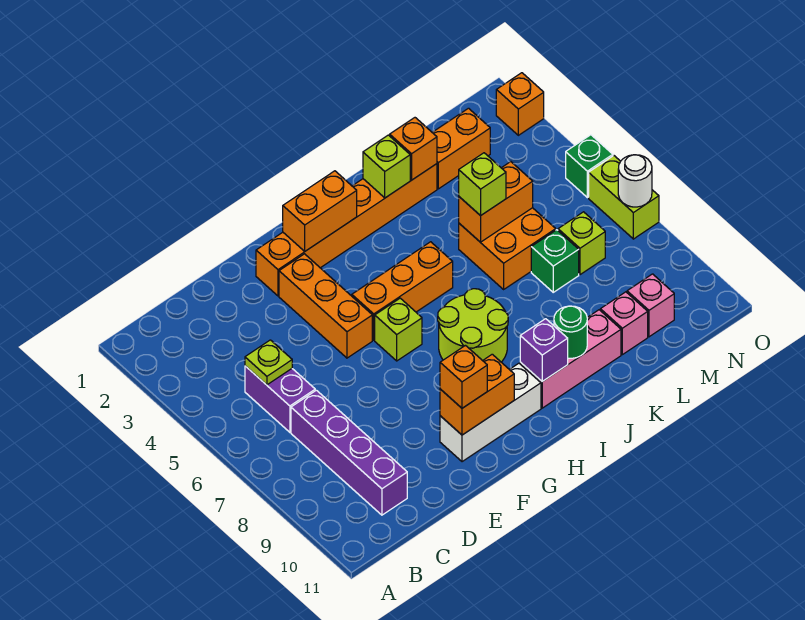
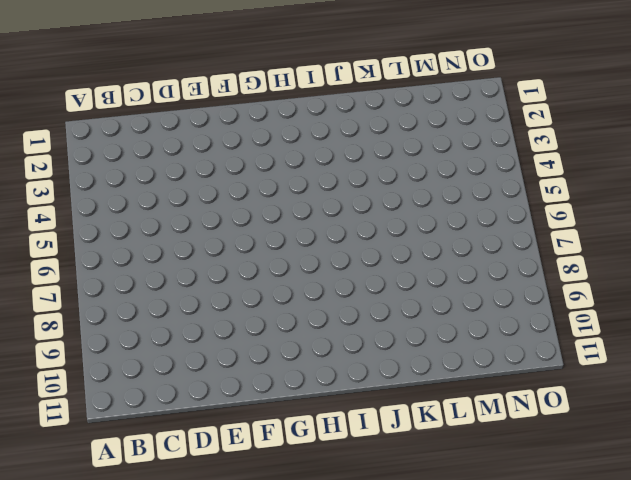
none -> purple 1x2 brick [245,366,315,432]
none -> purple 1x4 brick [291,390,407,515]
none -> orange 1x6 brick [256,164,437,296]

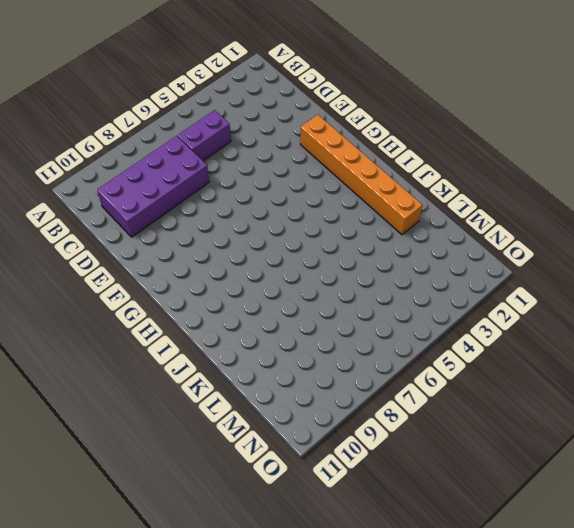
purple 2x4 brick [97,136,209,237] -> purple 1x4 brick [291,390,407,515]
none -> orange 1x3 brick [279,254,372,358]
none -> white 1x3 brick [440,363,541,462]
none -> orange 1x3 brick [352,242,453,340]

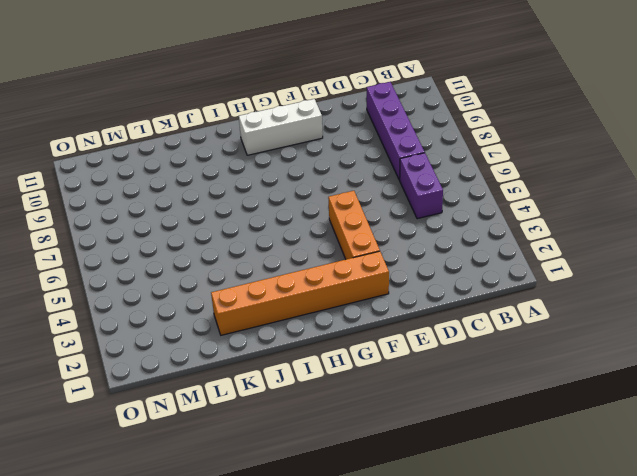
none -> orange 1x3 brick [352,242,453,340]
none -> lime 1x1 brick [375,298,422,361]
none -> lime 2x2 round brick [438,289,508,362]

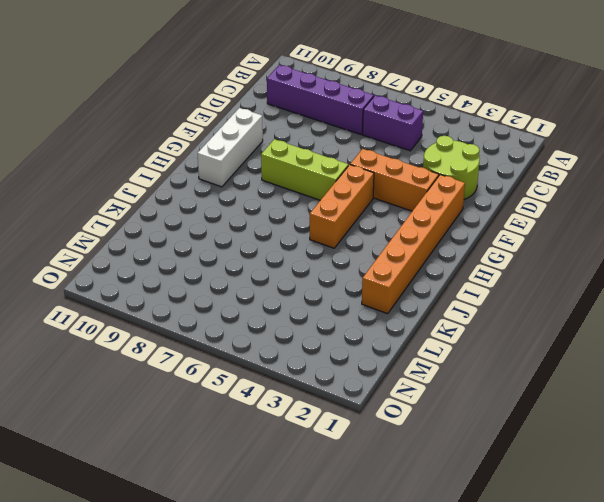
lime 2x2 round brick [423,136,480,199] -> lime 2x2 round brick moved to [438,289,508,362]
lime 1x3 brick [261,139,348,200] -> lime 1x1 brick [375,298,422,361]
none -> pink 1x3 brick [520,310,621,408]
none -> orange 2x2 brick [459,208,556,289]
none -> orange 1x2 brick [432,108,490,189]

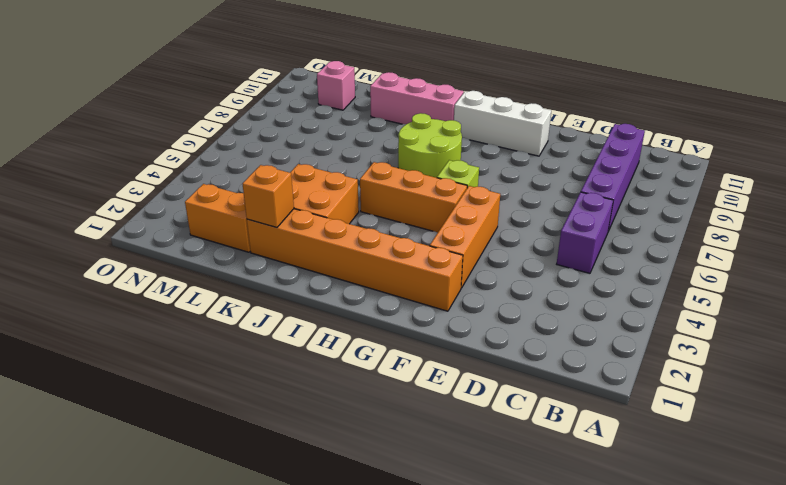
orange 2x2 brick [290,164,359,224] -> orange 2x2 brick moved to [459,208,556,289]
none -> green 1x1 brick [531,230,579,292]
none -> pink 1x1 brick [600,292,648,355]
none -> lime 1x1 brick [558,212,605,275]

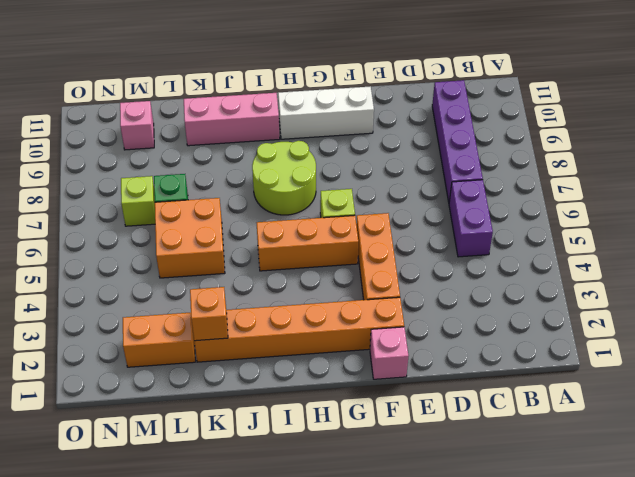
pink 1x1 brick [370,327,409,379] -> pink 1x1 brick moved to [600,292,648,355]
none -> orange 1x1 brick [496,73,544,135]
none -> green 1x1 brick [566,135,613,198]
none -> lime 1x2 brick [589,156,659,239]

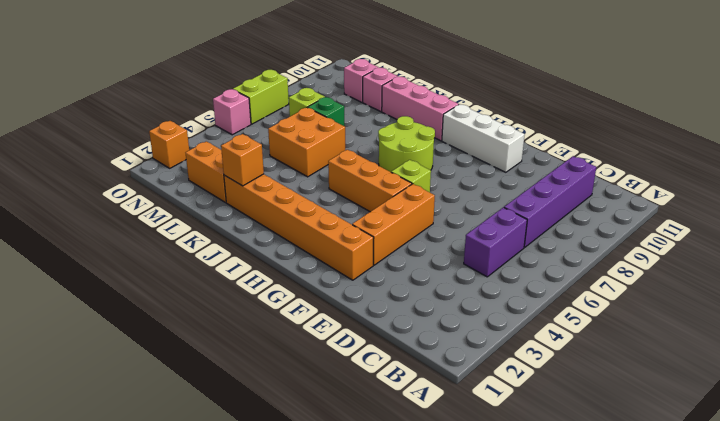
pink 1x1 brick [213,89,251,135] -> green 1x1 brick [566,135,613,198]
none -> lime 1x1 plate [245,340,292,385]
none -> orange 1x2 brick [440,354,514,435]
none -> orange 1x2 brick [283,171,357,251]

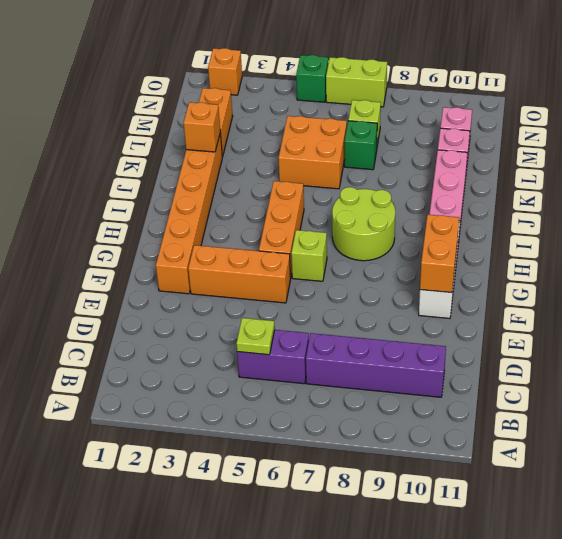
none -> orange 1x2 brick [283,171,357,251]
none -> purple 1x1 brick [520,319,568,381]
none -> lime 1x1 brick [363,135,410,198]

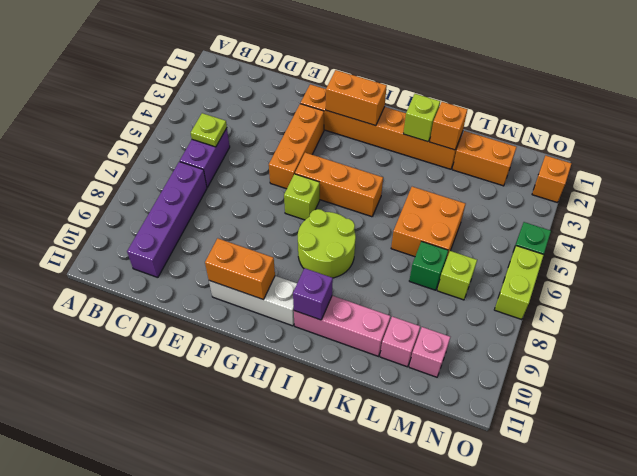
none -> green 1x1 round brick [554,306,587,358]
none -> orange 1x2 brick [459,162,533,242]
none -> white 1x1 round brick [618,155,652,207]

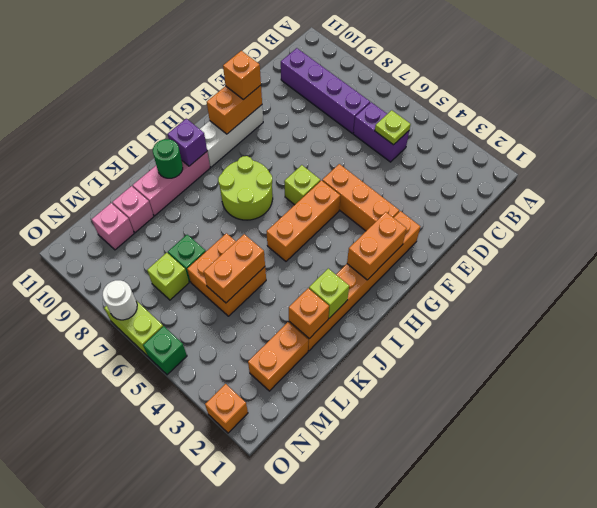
none -> lime 1x1 brick [459,153,506,216]

